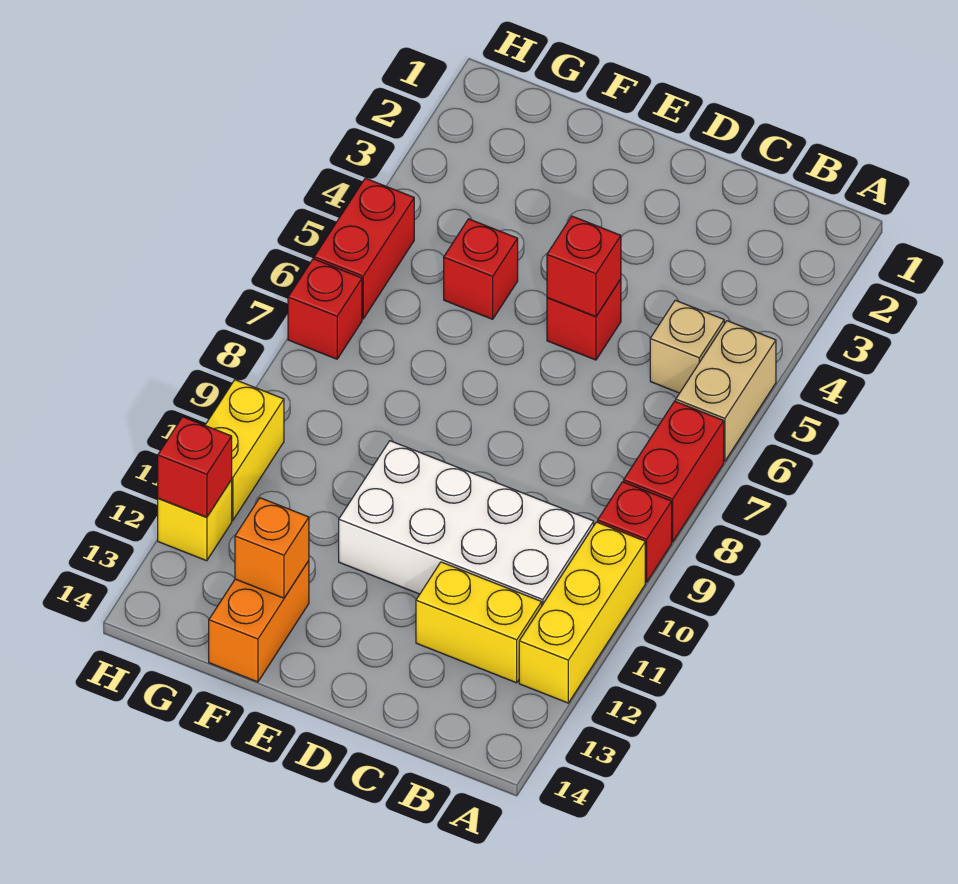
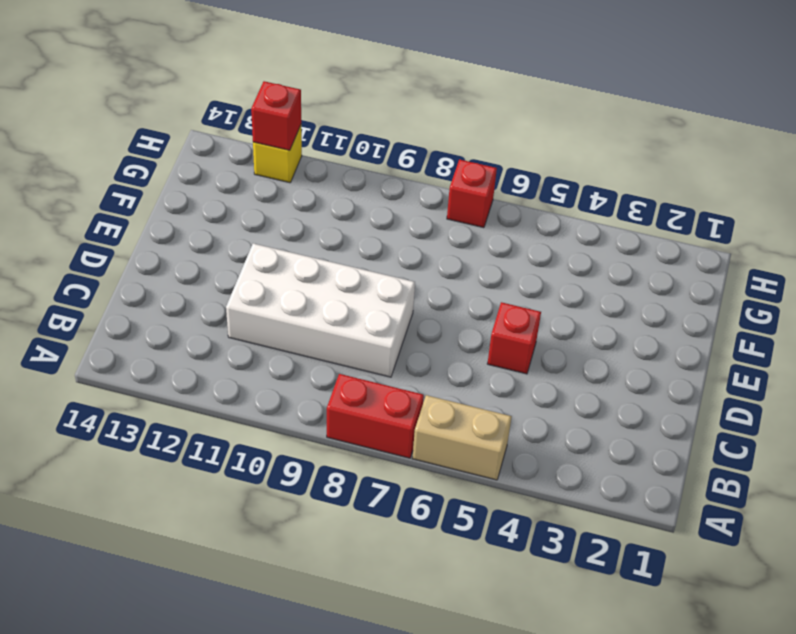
white 2x4 brick [226,244,415,377] -> white 2x4 brick turned to [339,441,594,605]
none -> red 1x1 brick [598,482,672,582]
none -> yellow 1x3 brick [519,522,645,703]
none -> tan 1x1 brick [650,300,724,393]

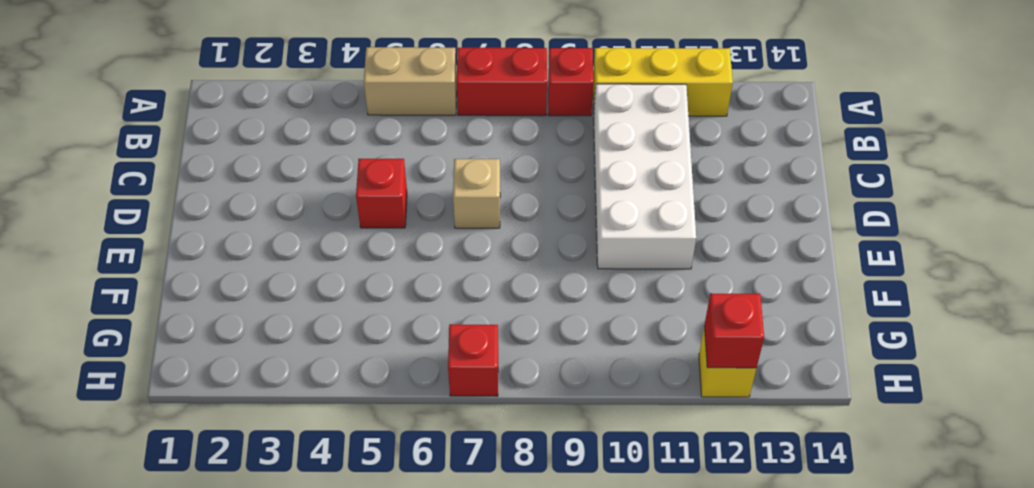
tan 1x1 brick [453,159,500,228] -> tan 1x1 brick moved to [650,300,724,393]
none -> yellow 1x2 brick [416,562,542,683]
none -> red 1x1 brick [444,219,518,319]
none -> orange 1x2 brick [209,561,309,682]

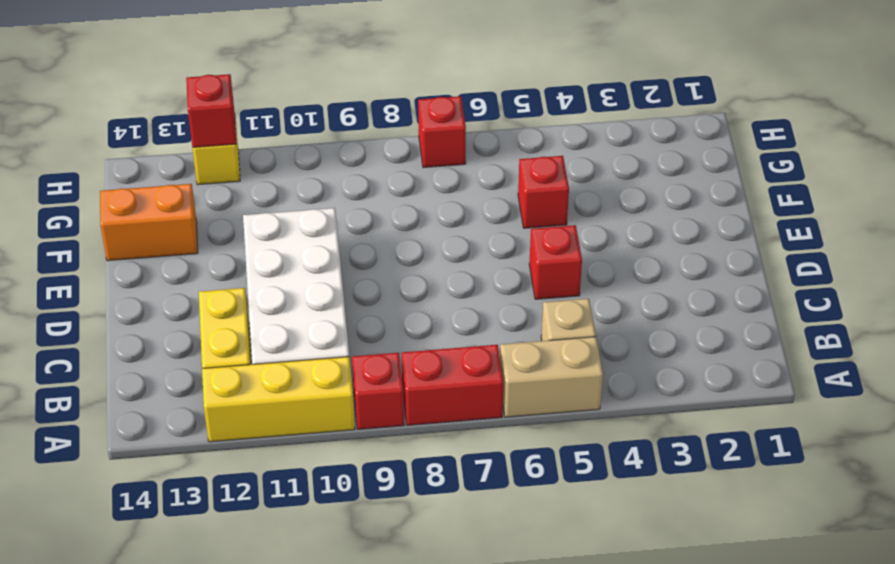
none -> red 1x2 brick [314,178,414,319]
none -> yellow 1x2 brick [205,380,284,520]
none -> red 1x1 brick [547,216,621,317]

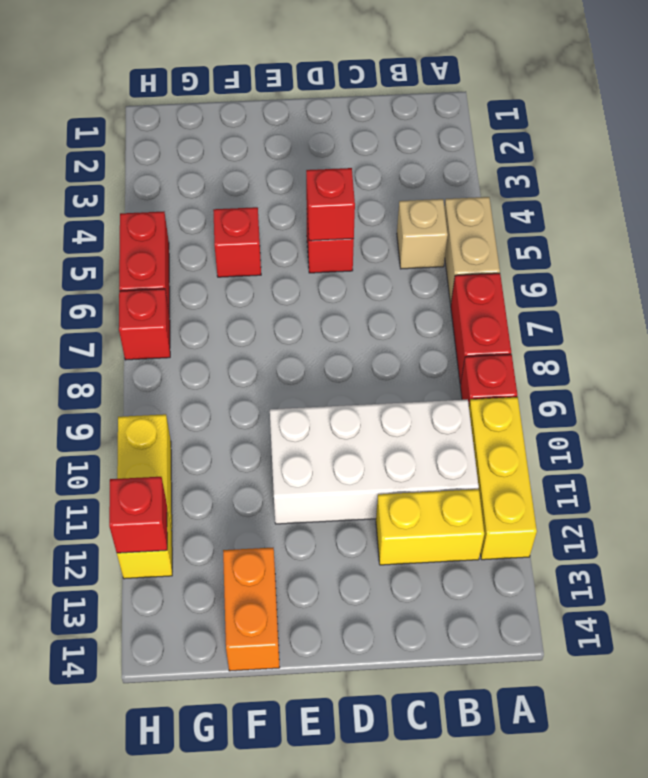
none -> orange 1x1 brick [235,498,309,598]

